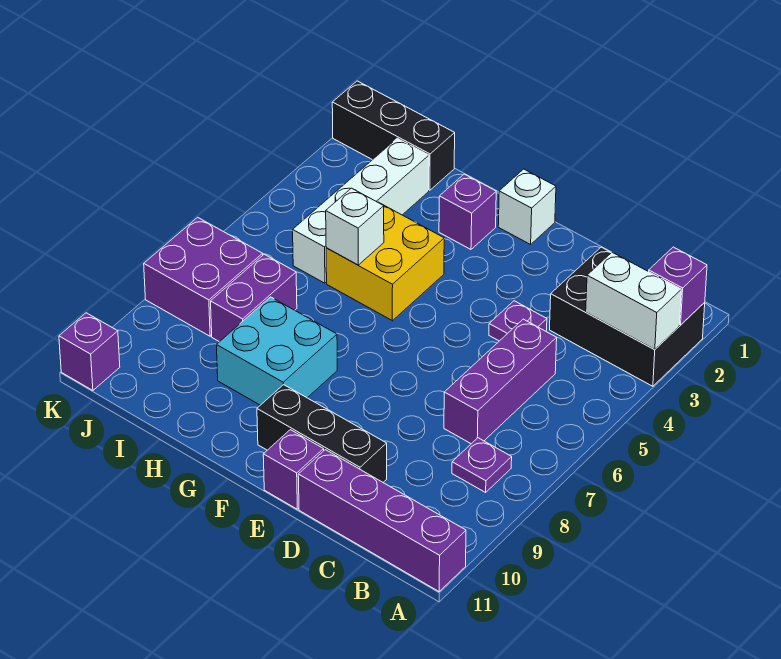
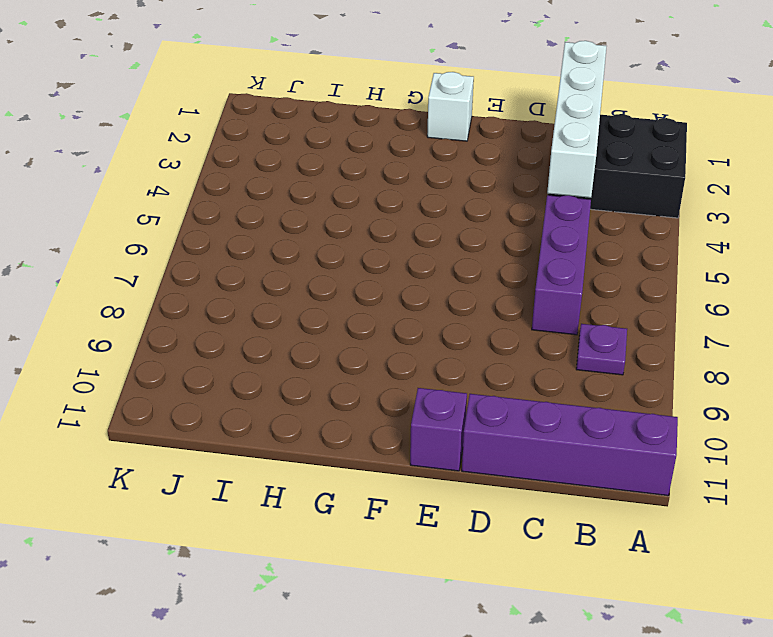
white 1x4 brick [547,41,607,198] -> white 1x4 brick moved to [293,138,429,283]
none -> purple 1x1 plate [489,301,547,341]
none -> black 1x3 brick [257,385,387,482]
none -> purple 1x1 brick [439,174,496,249]

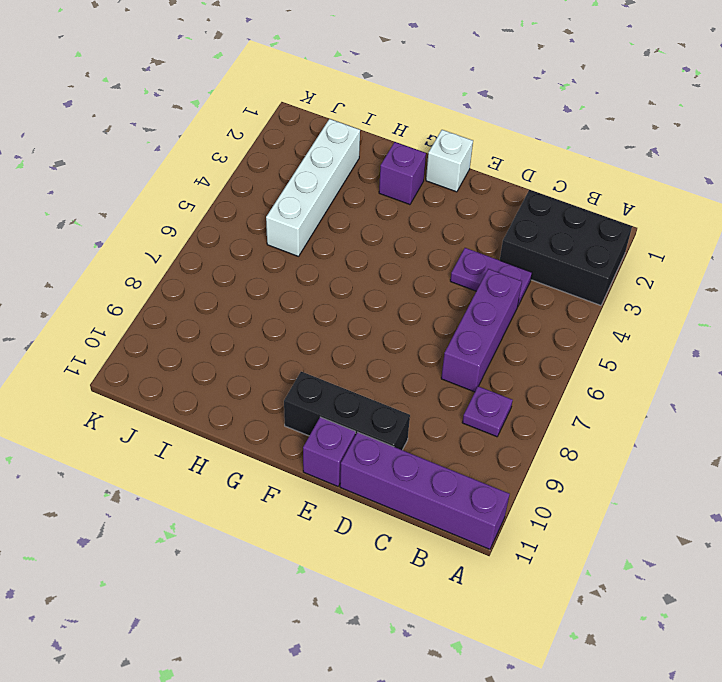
purple 1x2 plate [450,248,532,306] -> purple 1x1 plate [489,301,547,341]
none -> yellow 2x2 brick [326,202,444,321]
none -> cyan 2x2 brick [216,297,337,405]
none -> black 1x3 brick [332,81,455,190]

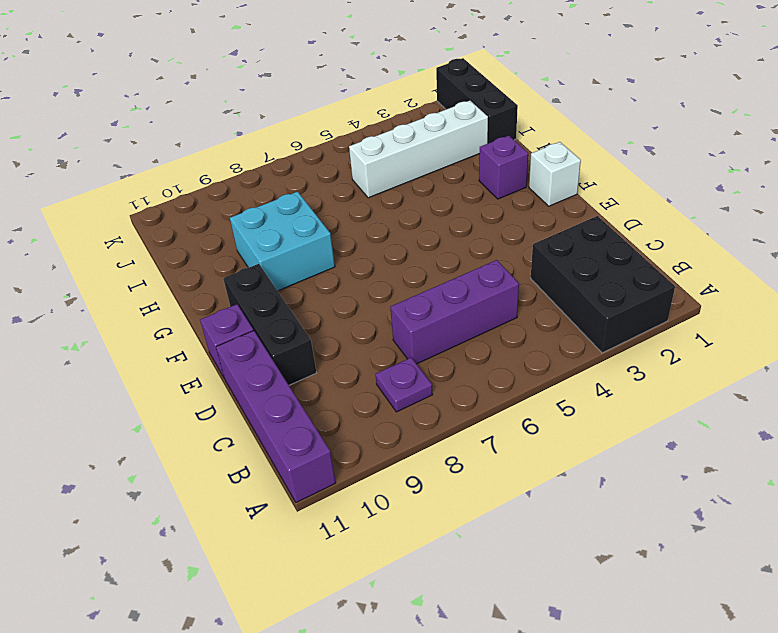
none -> purple 1x1 plate [489,301,547,341]
none -> yellow 2x2 brick [326,202,444,321]
none -> purple 1x2 brick [211,254,297,342]

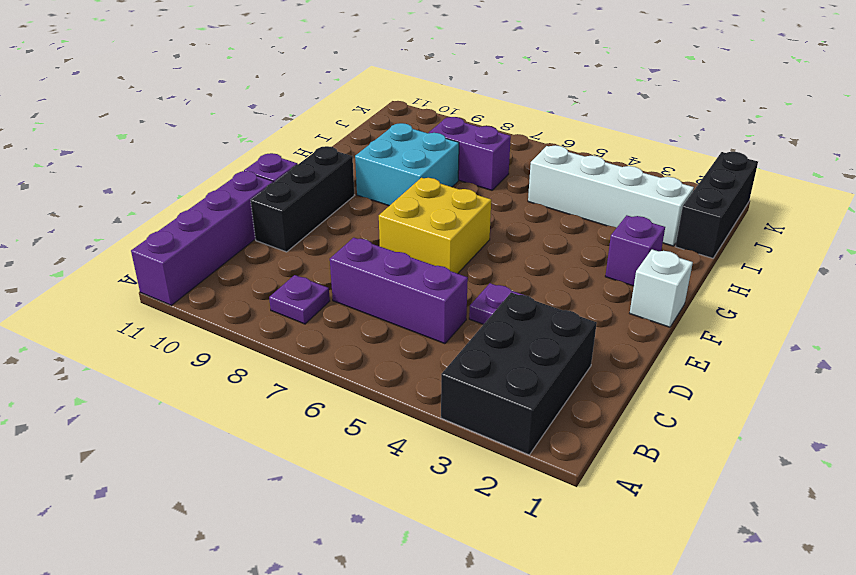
yellow 2x2 brick [379,178,491,274] -> yellow 2x2 brick moved to [326,202,444,321]
none -> purple 2x2 brick [144,217,263,336]
none -> purple 1x1 brick [59,313,120,390]
none -> purple 1x1 brick [649,247,707,325]

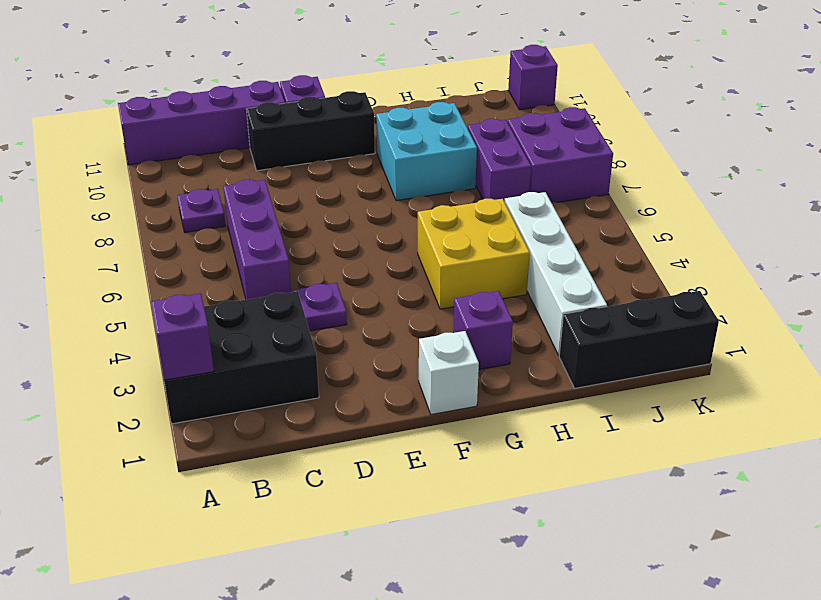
none -> white 1x2 brick [586,252,681,349]
none -> white 1x1 brick [326,188,384,265]

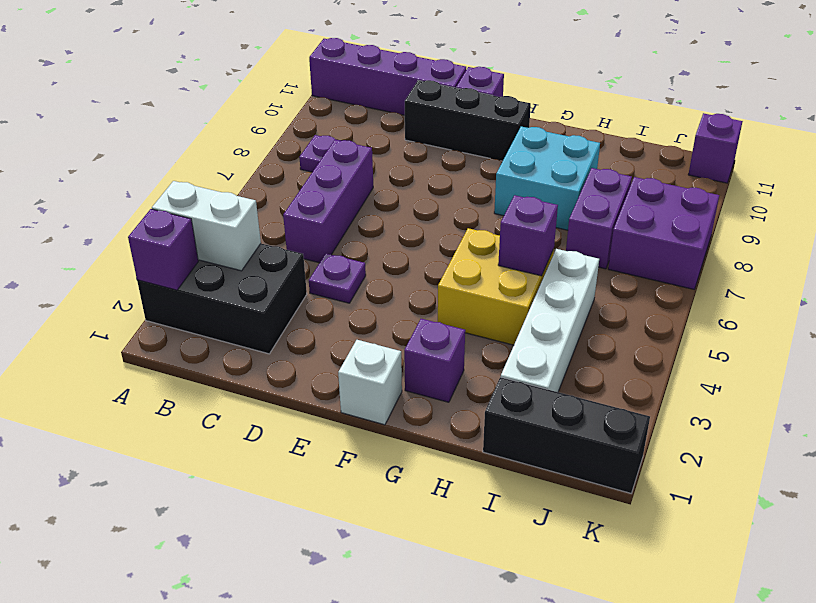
purple 1x1 brick [498,195,558,276] -> white 1x1 brick [326,188,384,265]

